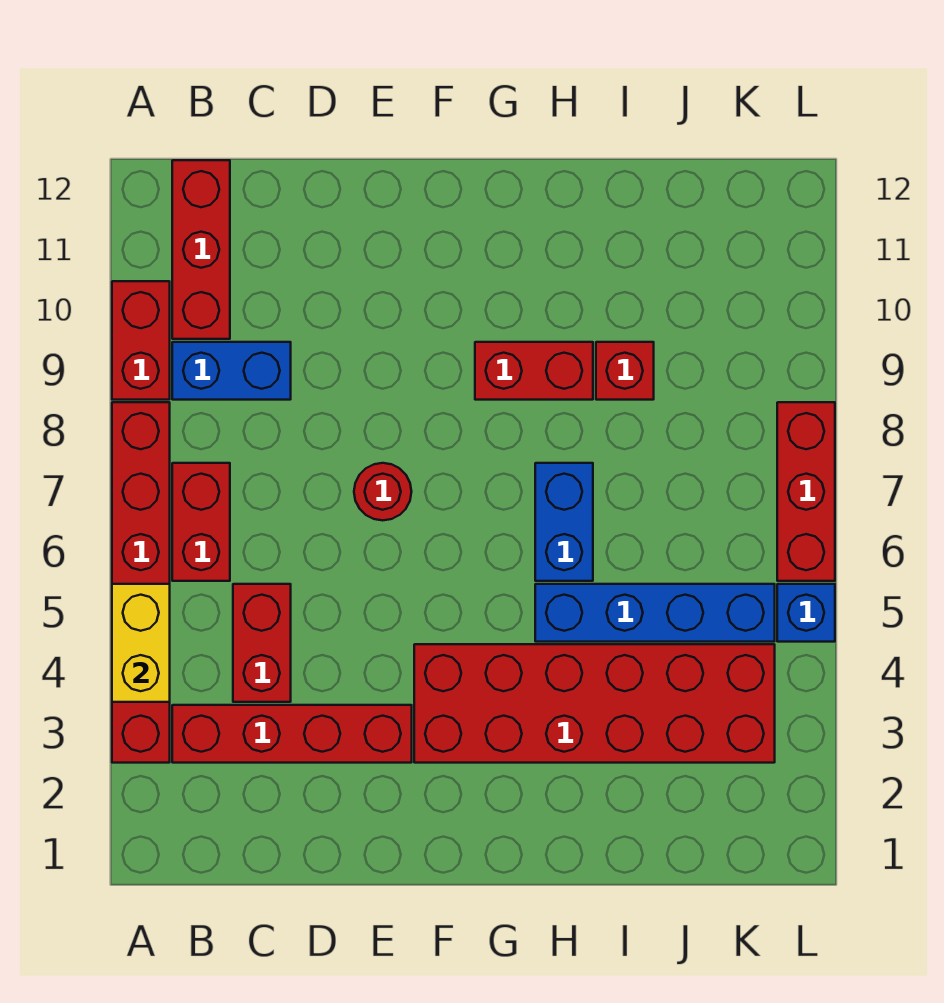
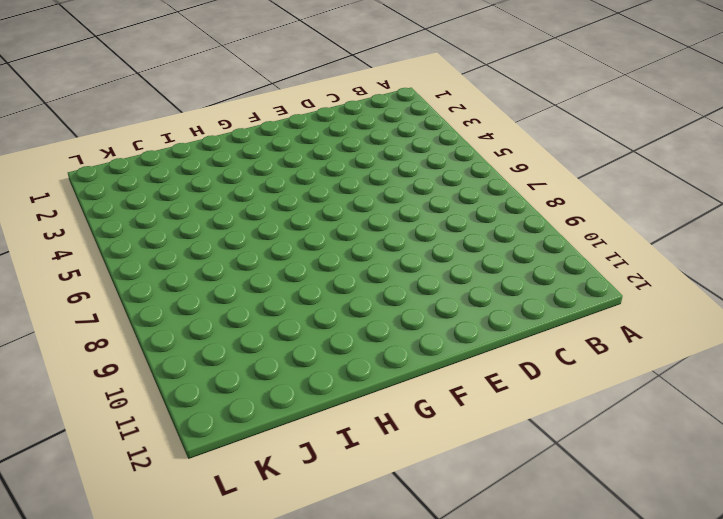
none -> red 1x6 brick [112,402,170,763]
none -> red 1x2 brick [112,281,170,400]
none -> red 1x4 brick [172,705,412,763]

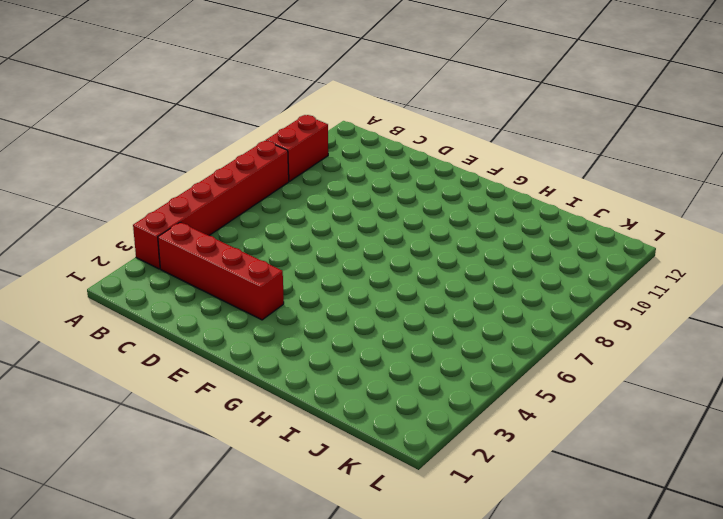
none -> red 1x2 brick [172,463,230,581]
none -> blue 1x2 brick [172,342,291,400]
none -> red 1x3 brick [172,160,230,339]

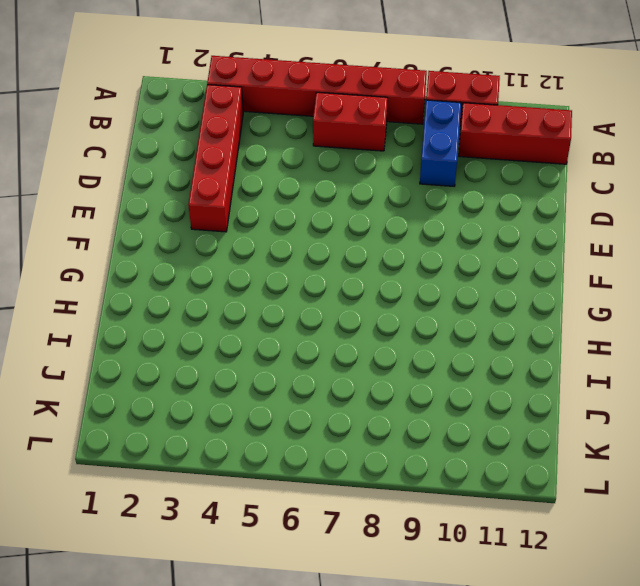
none -> red 1x2 brick [233,584,291,702]
none -> red 1x1 round brick [354,463,412,520]
none -> red 2x6 brick [414,644,775,763]

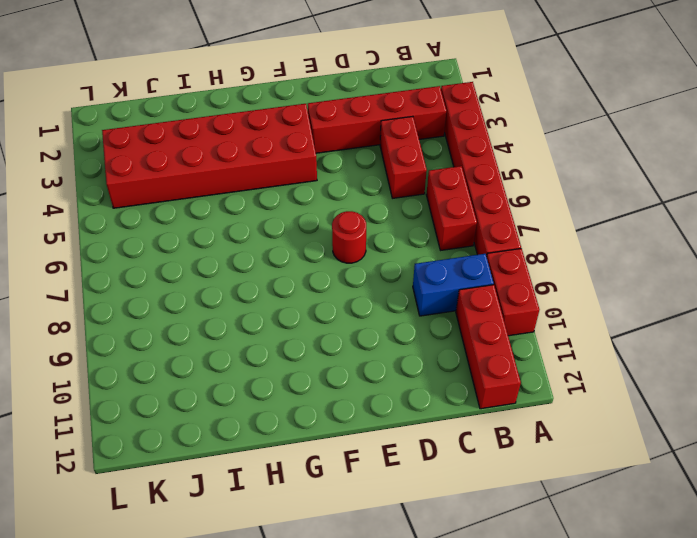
none -> red 1x2 brick [475,342,593,400]
none -> blue 1x4 brick [535,584,775,642]
none -> blue 1x2 brick [535,463,593,581]

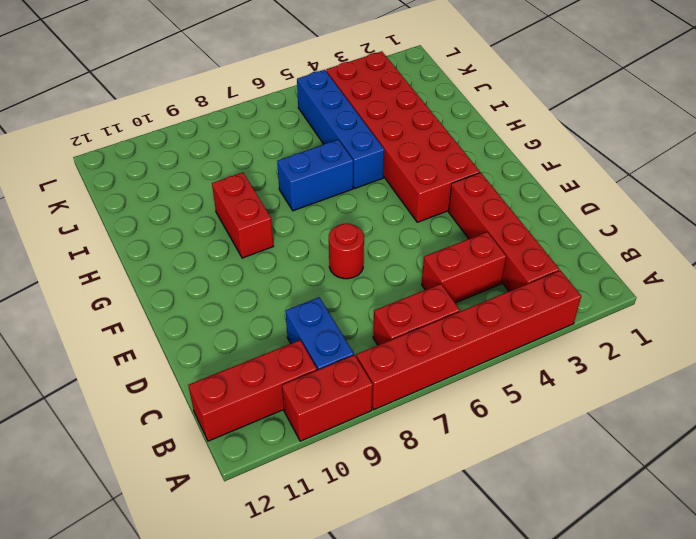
none -> red 1x1 brick [596,342,654,400]
none -> blue 1x1 brick [777,584,835,642]
none -> red 1x3 brick [777,402,835,581]

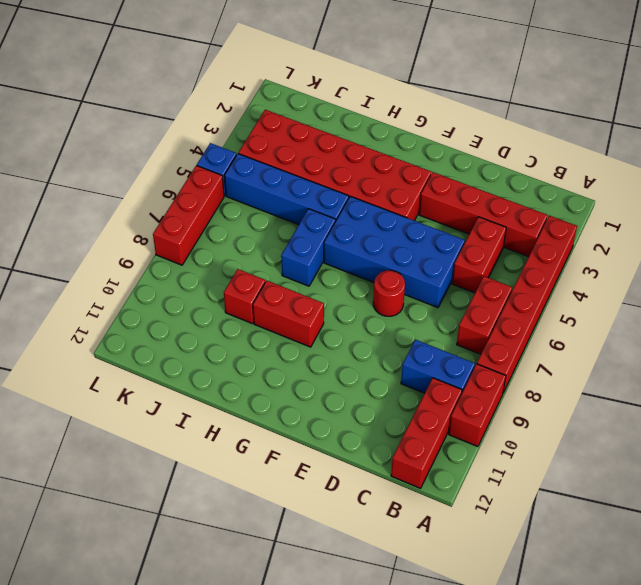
blue 2x4 brick [324,196,465,308] -> none
none -> yellow 1x2 brick [112,584,170,702]

